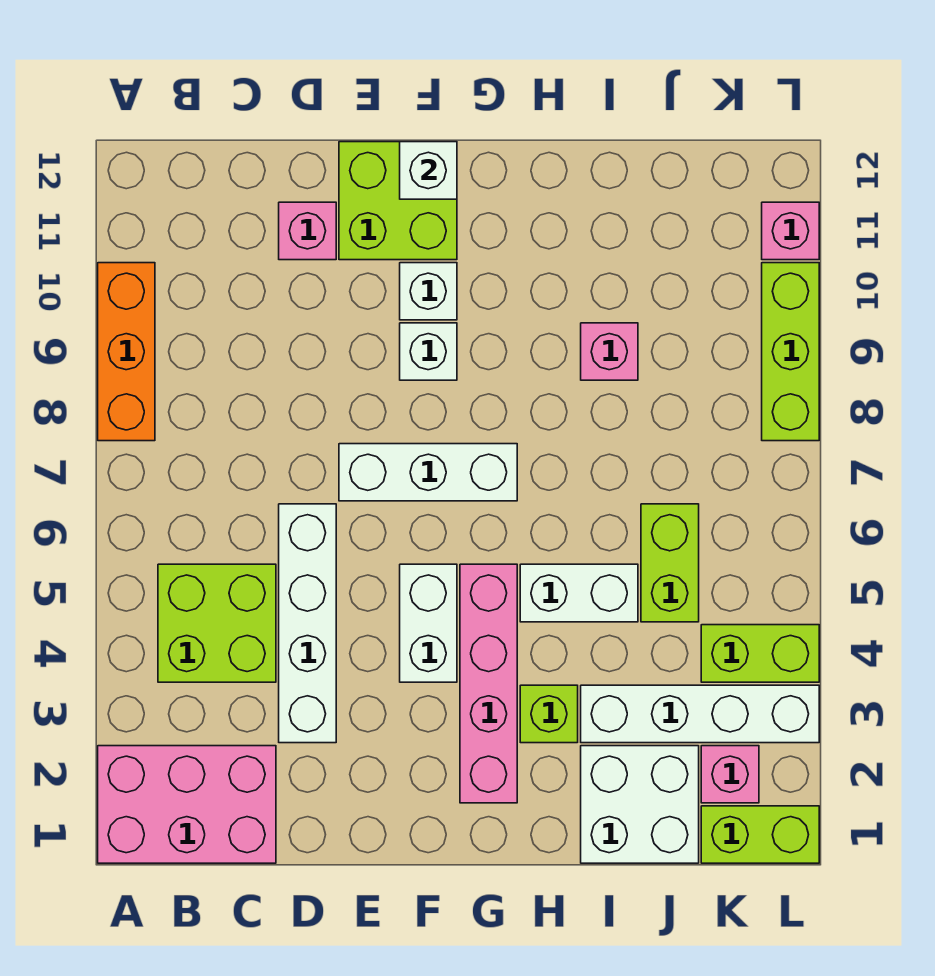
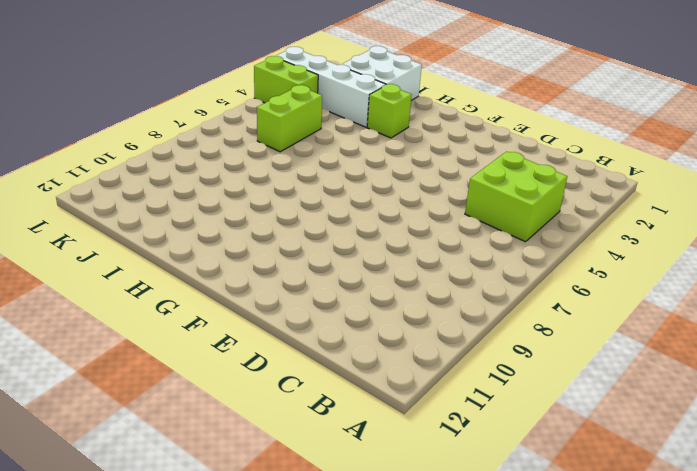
none -> pink 2x3 brick [98,746,276,863]
none -> orange 1x3 brick [98,263,155,441]
none -> white 1x4 brick [279,504,336,743]

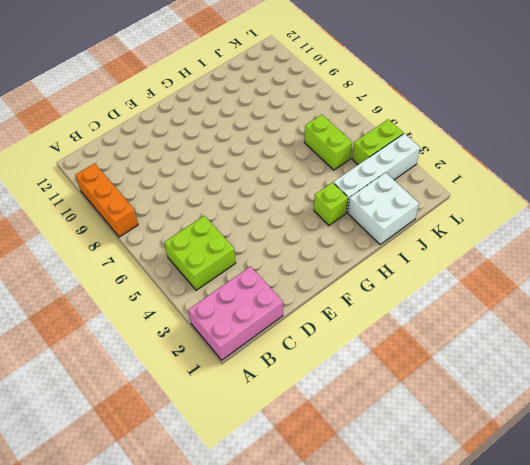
none -> white 1x4 brick [279,504,336,743]
none -> pink 1x1 brick [279,202,336,260]
none -> white 1x3 brick [339,444,517,501]

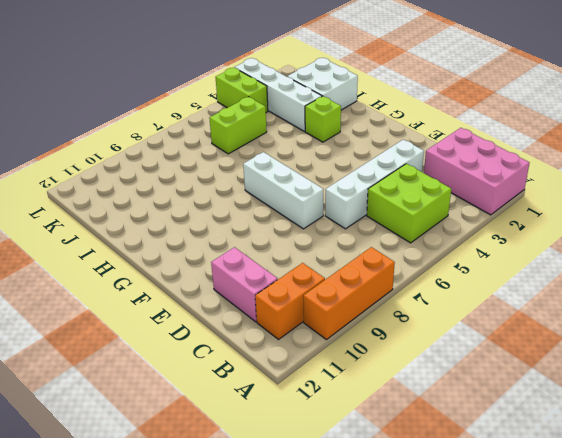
orange 1x2 brick [255,263,325,339] -> none
pink 1x2 brick [211,247,278,322] -> pink 1x1 brick [279,202,336,260]
none -> lime 2x2 brick [339,142,457,260]
none -> white 1x2 brick [400,564,457,682]
none -> white 1x1 brick [400,323,457,380]

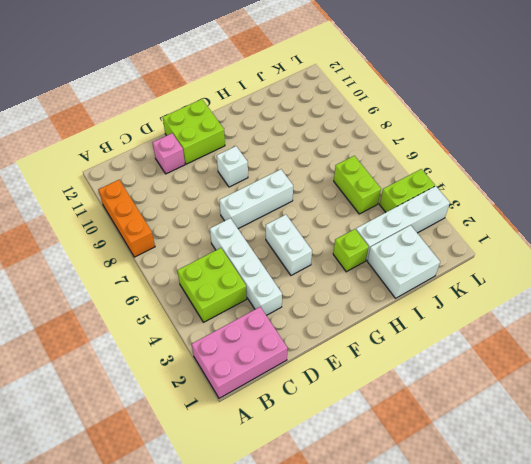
none -> white 1x1 brick [400,263,457,320]
none -> pink 1x4 brick [460,564,517,803]
none -> white 1x2 brick [520,564,638,622]

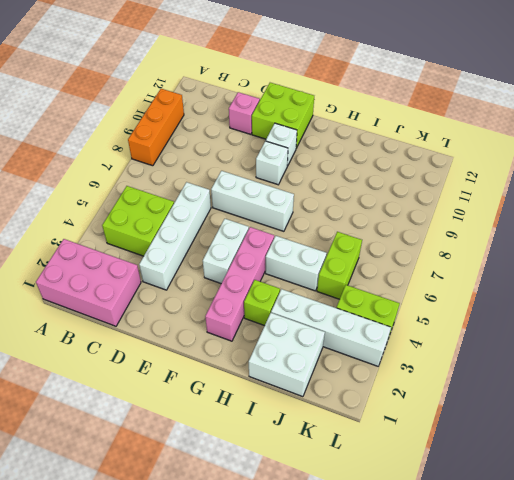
none -> pink 1x1 brick [581,323,638,380]
none -> lime 1x2 brick [701,806,819,863]
none -> pink 1x1 brick [701,746,759,803]

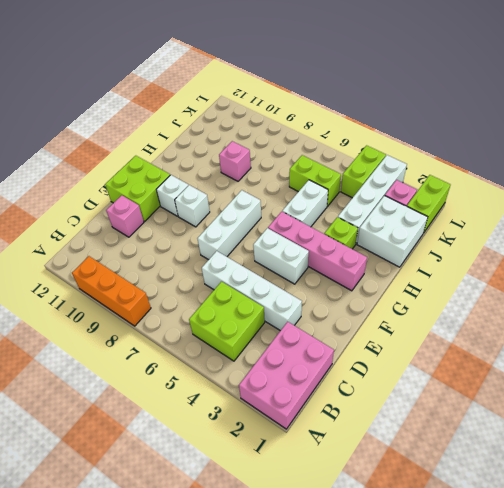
none -> lime 1x3 brick [762,263,819,441]
none -> pink 1x1 brick [762,202,819,260]
none -> white 1x1 brick [400,142,457,199]

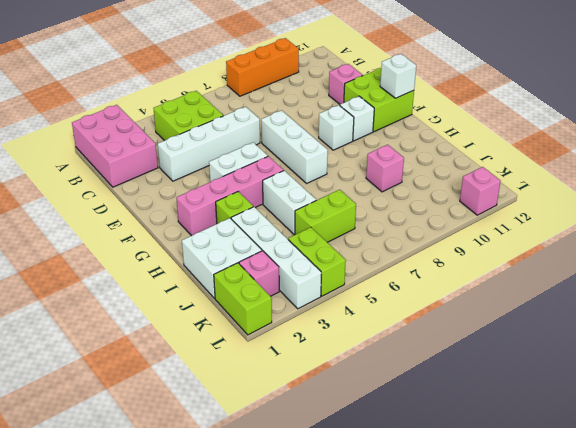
none -> lime 1x3 brick [762,263,819,441]

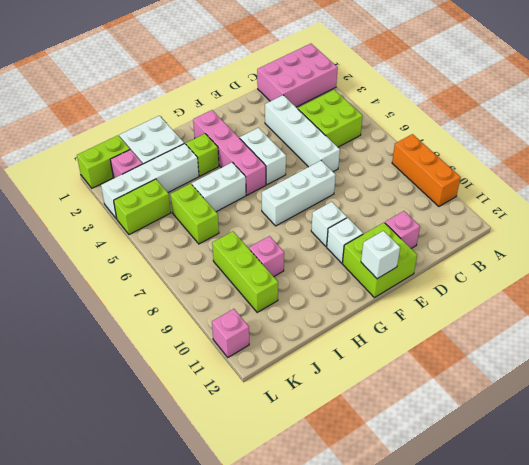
lime 1x3 brick [212,231,278,312] -> lime 1x3 brick moved to [762,263,819,441]

